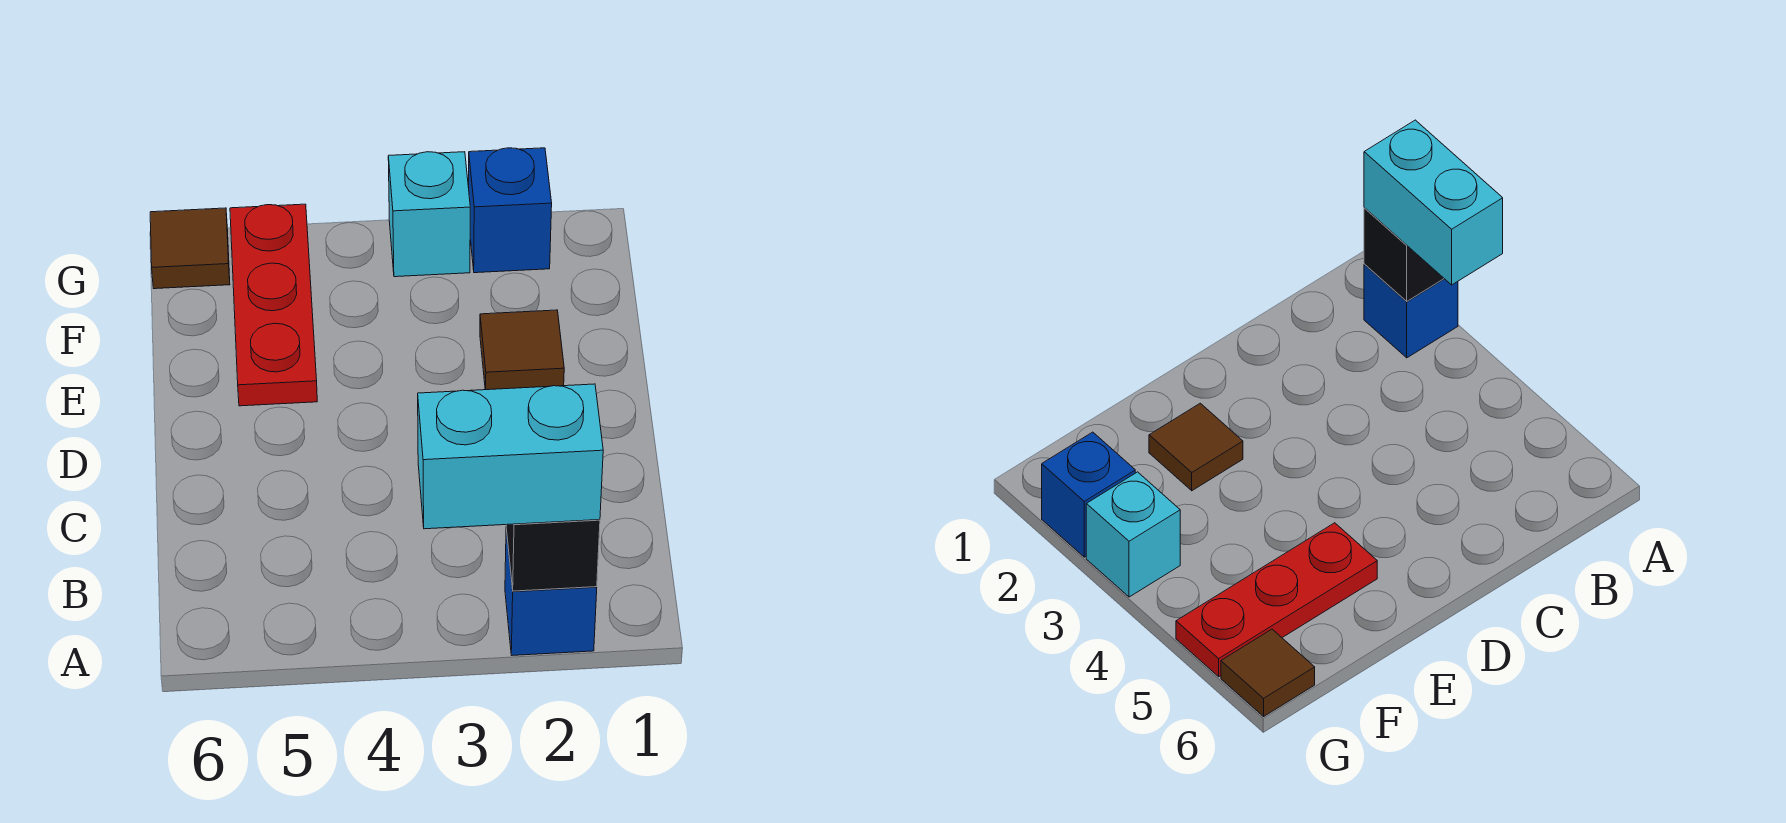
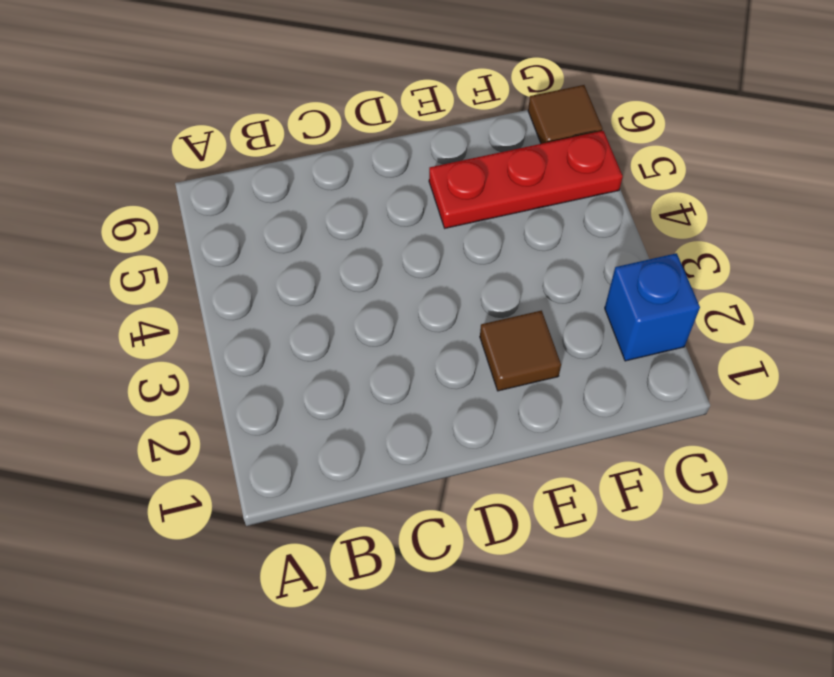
none -> blue 1x1 brick [505,529,597,655]
none -> cyan 1x1 brick [388,152,470,277]

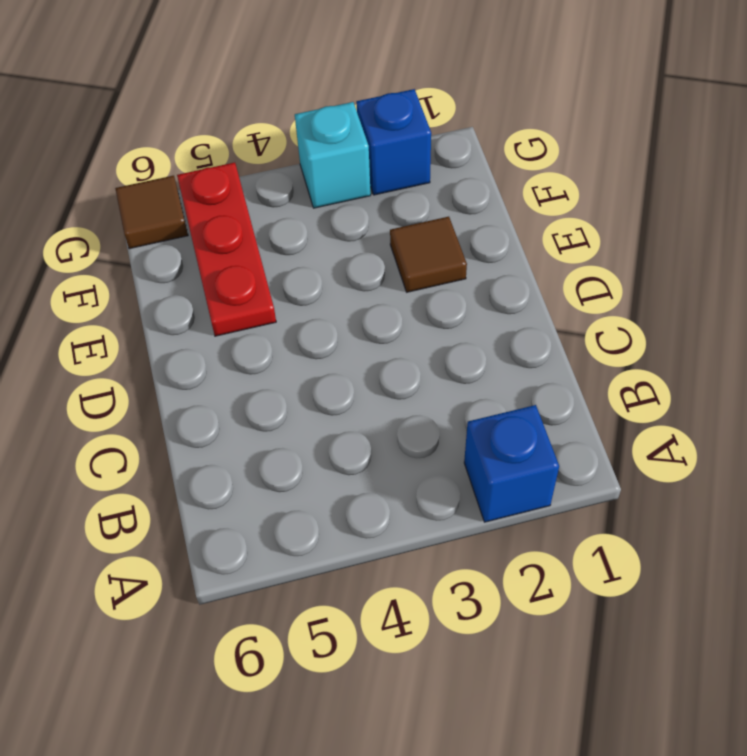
none -> black 1x1 brick [506,520,600,591]
none -> cyan 1x2 brick [418,384,603,529]

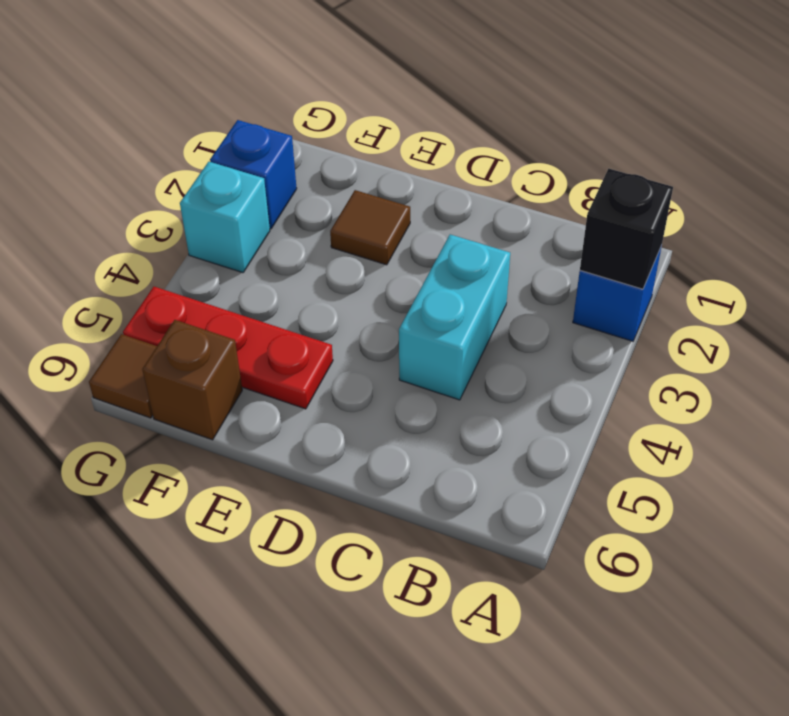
cyan 1x2 brick [399,234,510,400] -> cyan 1x2 brick moved to [418,384,603,529]
brown 1x1 brick [142,320,242,440] -> none

